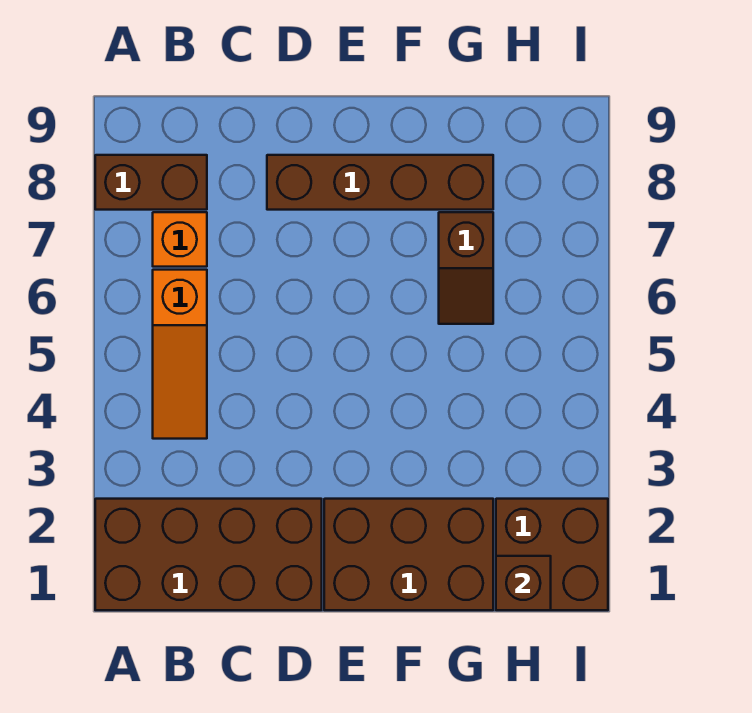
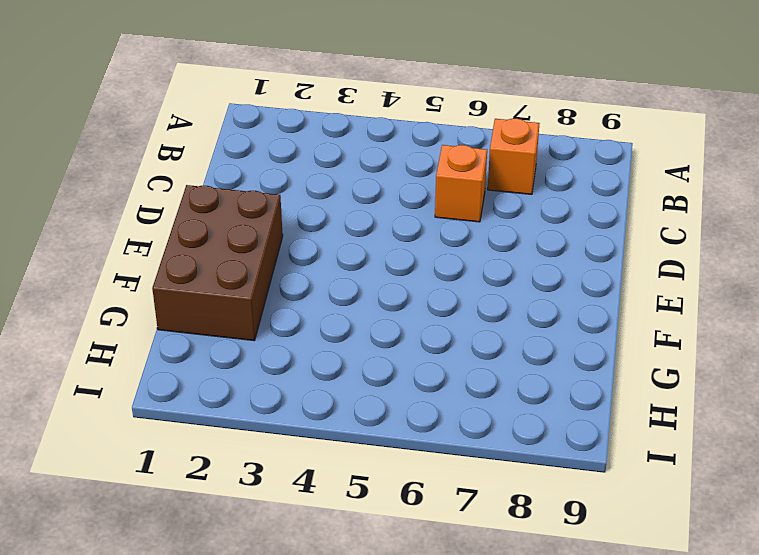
orange 1x1 brick [435,145,487,222] -> none
none -> brown 2x4 brick [95,499,322,610]
none -> brown 1x2 brick [95,155,207,210]

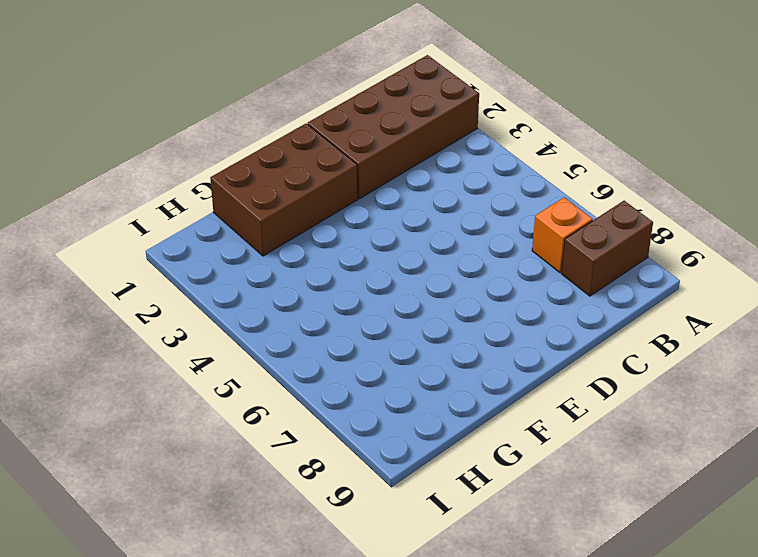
none -> orange 1x3 slope [153,270,207,439]
none -> brown 1x4 brick [267,155,493,210]

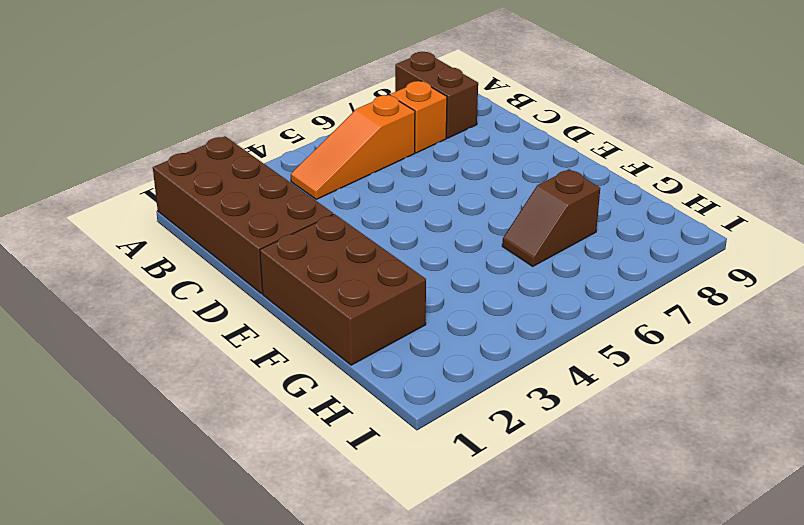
none -> brown 1x4 brick [267,155,493,210]
none -> brown 2x2 brick [496,499,608,610]

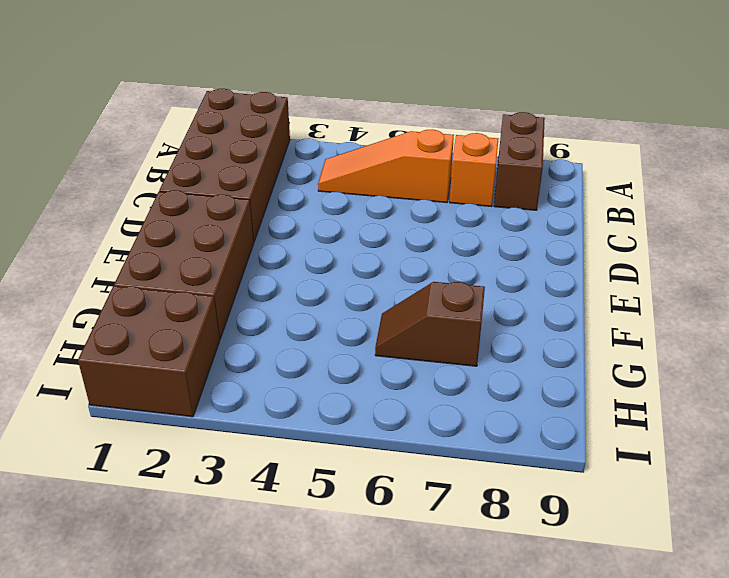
none -> brown 1x4 brick [267,155,493,210]
none -> brown 1x1 brick [496,556,551,610]

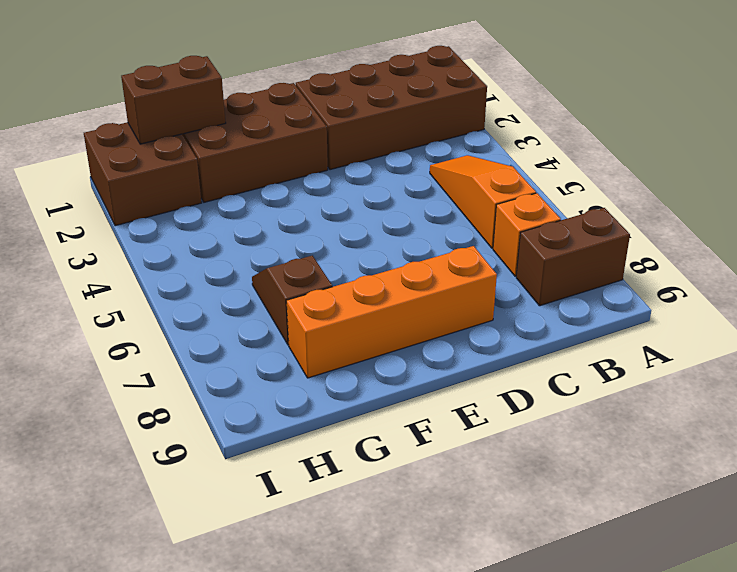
orange 1x4 brick [286,246,497,378] -> brown 1x4 brick [267,155,493,210]
brown 1x2 brick [121,56,226,144] -> brown 1x1 brick [496,556,551,610]

